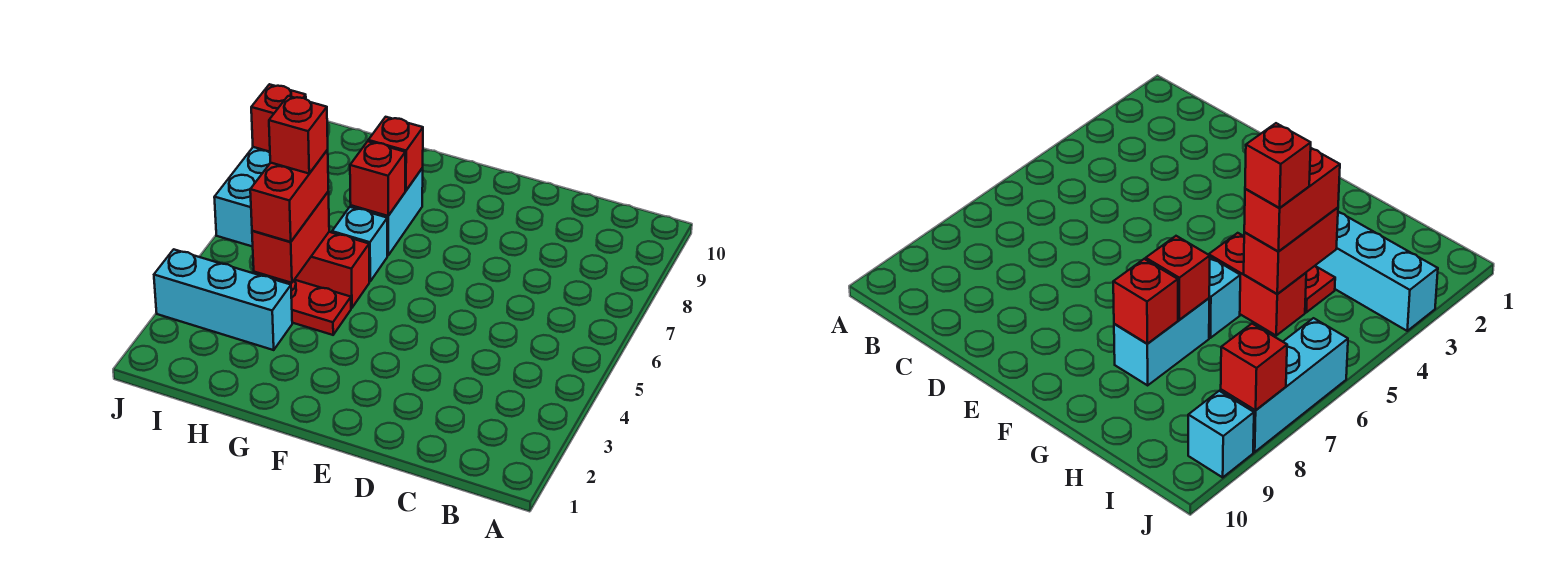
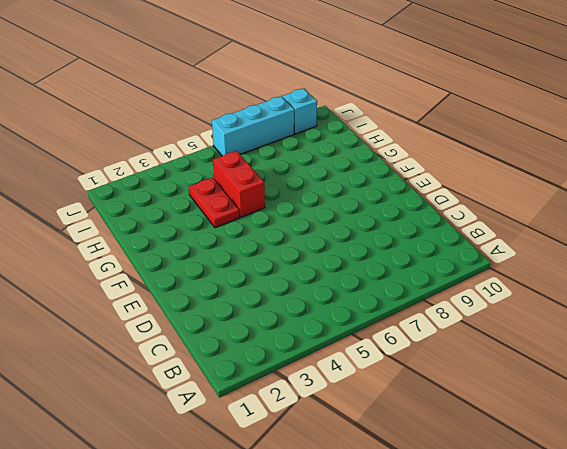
none -> cyan 1x1 brick [332,207,387,281]
none -> cyan 1x2 brick [351,168,423,256]
none -> cyan 1x3 brick [154,249,292,350]

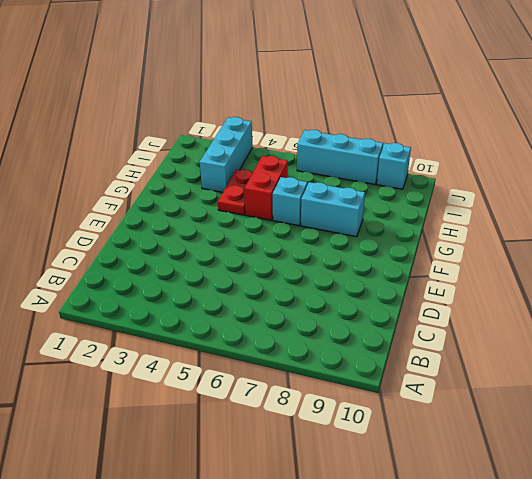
none -> red 1x1 brick [350,141,405,216]
none -> red 1x1 brick [368,117,423,191]
none -> red 1x2 brick [252,191,329,283]

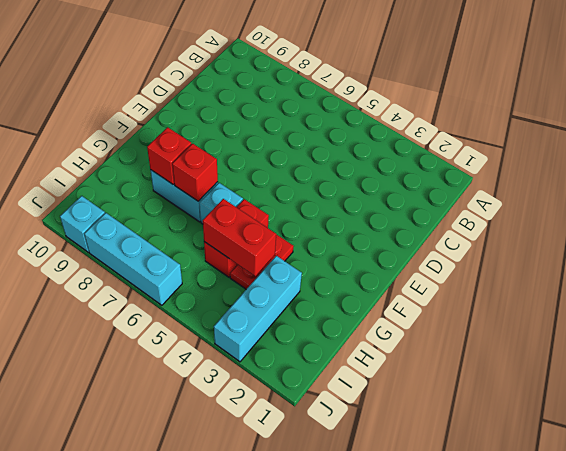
none -> red 1x1 brick [251,84,306,152]
none -> red 1x2 brick [250,150,328,242]
none -> red 1x1 brick [269,96,328,173]

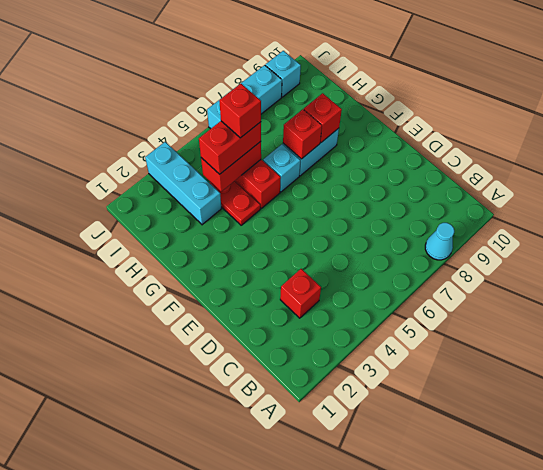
cyan 1x1 cone [425,223,454,260] -> none
red 1x1 brick [280,269,321,318] -> red 1x1 brick moved to [251,84,306,152]

